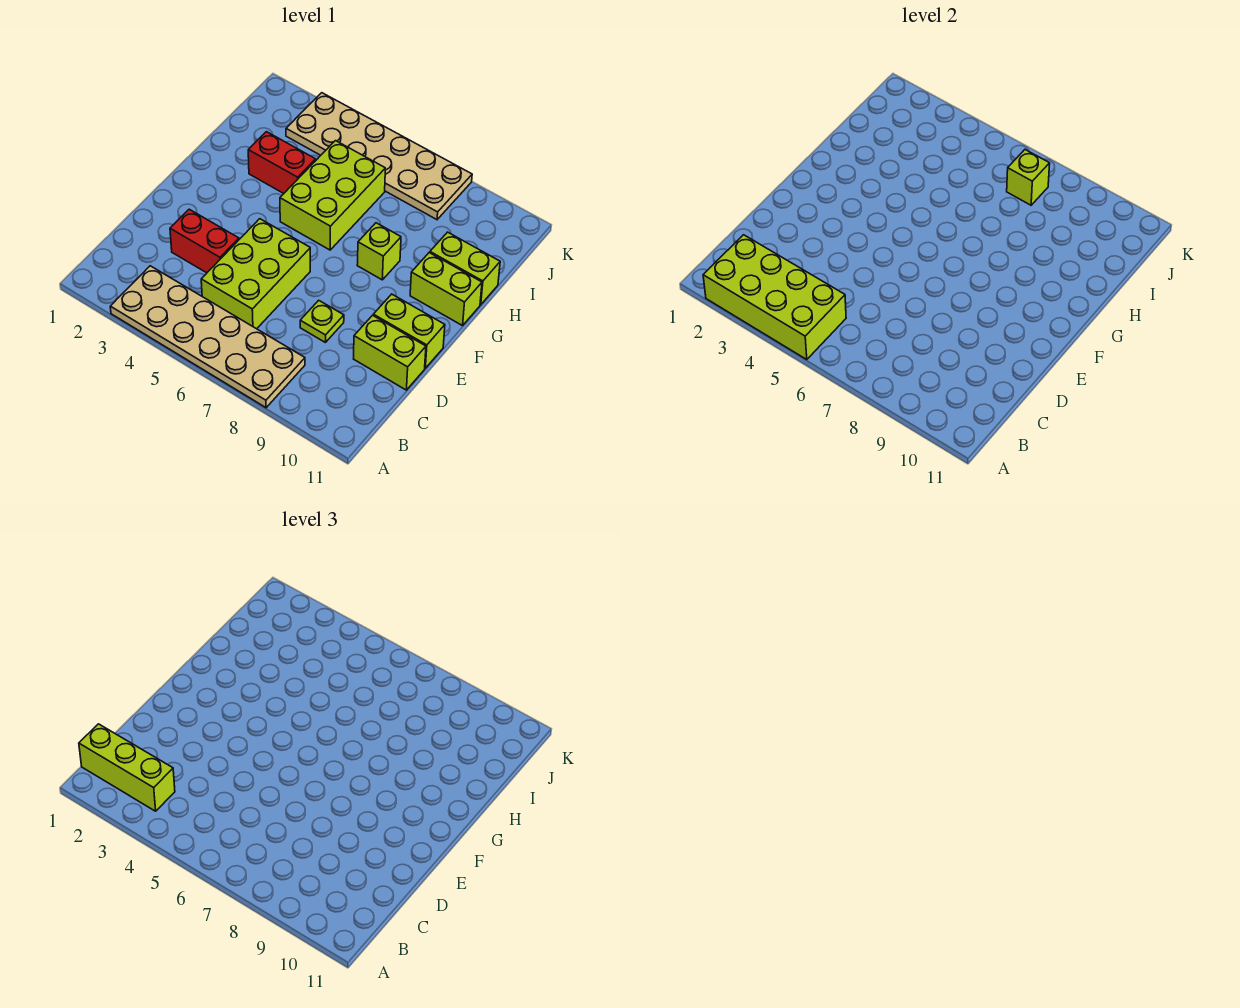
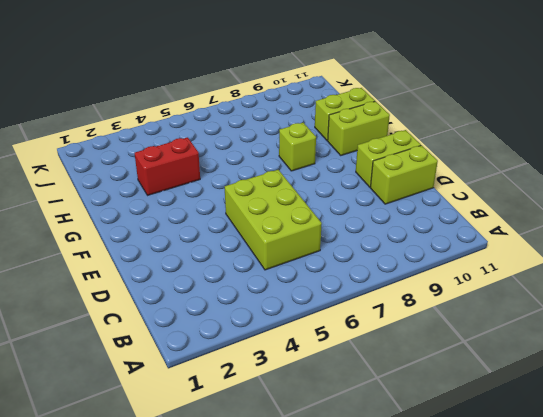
none -> tan 2x6 plate [110,266,305,408]
none -> red 1x2 brick [170,209,239,273]
none -> lime 1x1 plate [300,300,344,342]

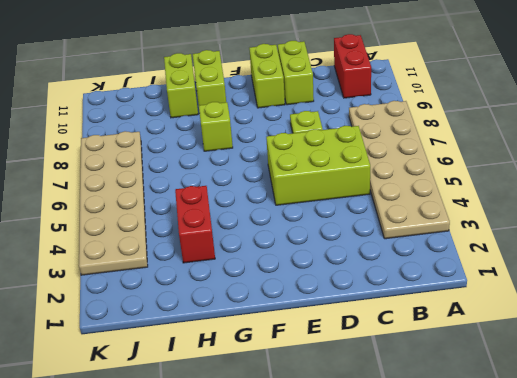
red 1x2 brick [334,34,371,98] -> red 1x2 brick moved to [170,209,239,273]
none -> lime 2x3 brick [280,141,385,250]
none -> lime 2x4 brick [703,235,846,360]
none -> lime 1x1 brick [1007,150,1050,205]

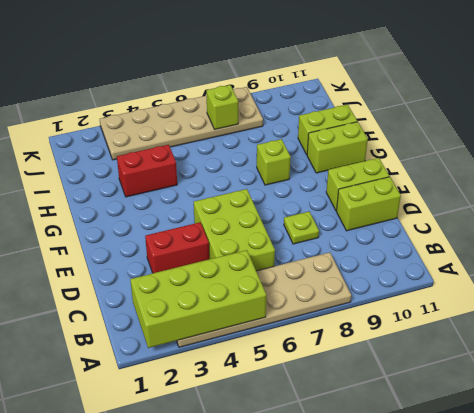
none -> lime 2x3 brick [280,141,385,250]
none -> lime 1x3 brick [79,724,175,811]

